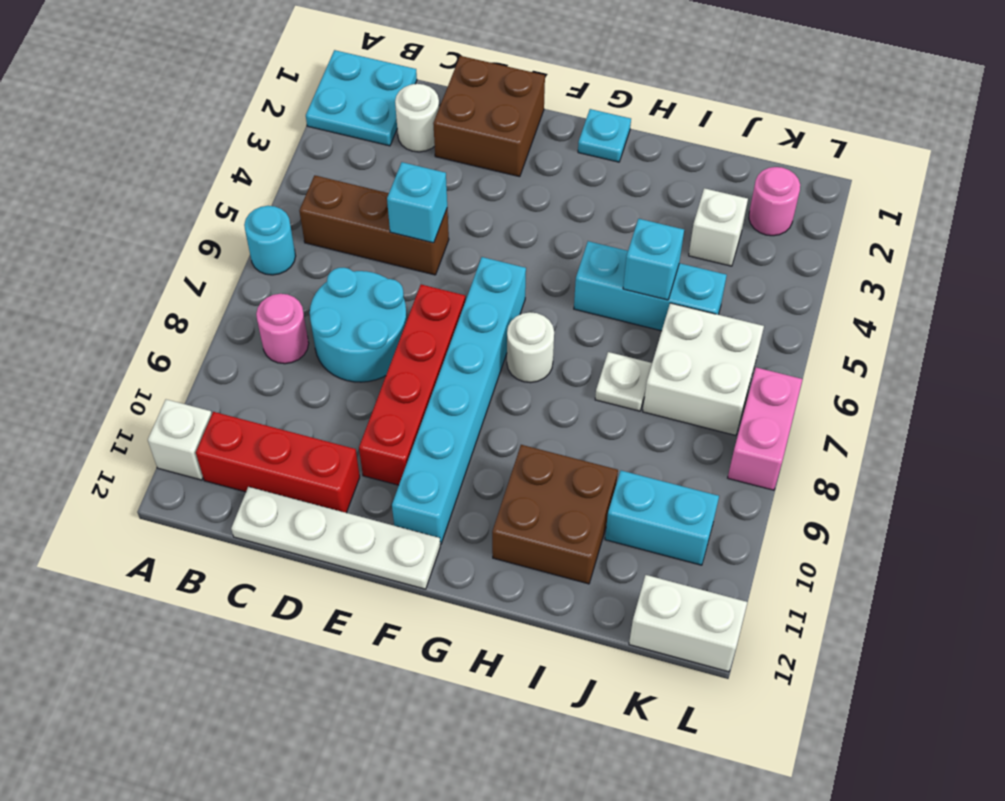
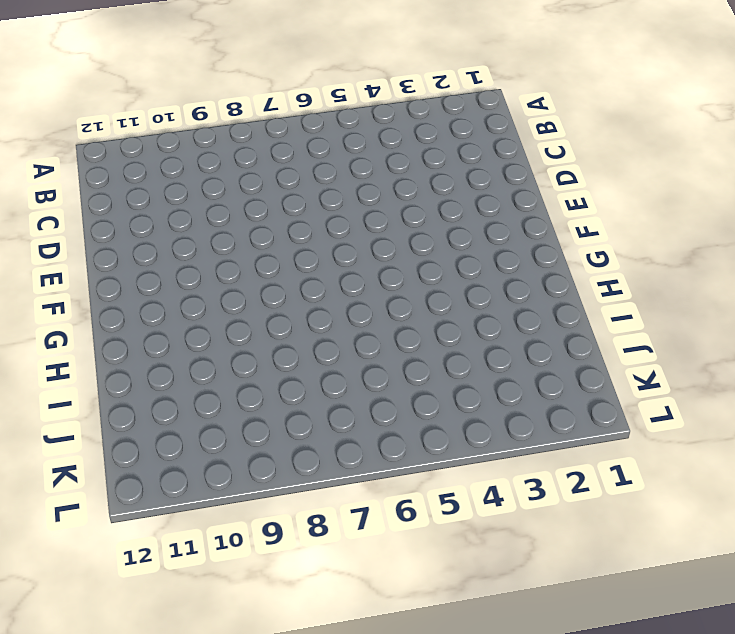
none -> cyan 2x2 plate [306,50,417,146]
none -> cyan 1x1 round brick [244,206,296,275]
none -> white 1x1 brick [148,399,212,480]

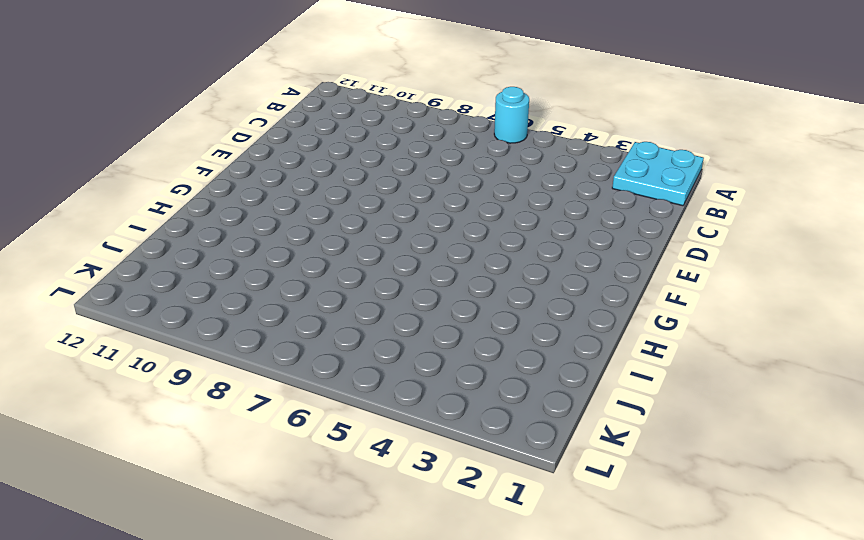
none -> white 1x1 brick [148,399,212,480]
none -> brown 1x3 brick [299,175,449,275]
none -> pink 1x1 round brick [256,294,309,364]

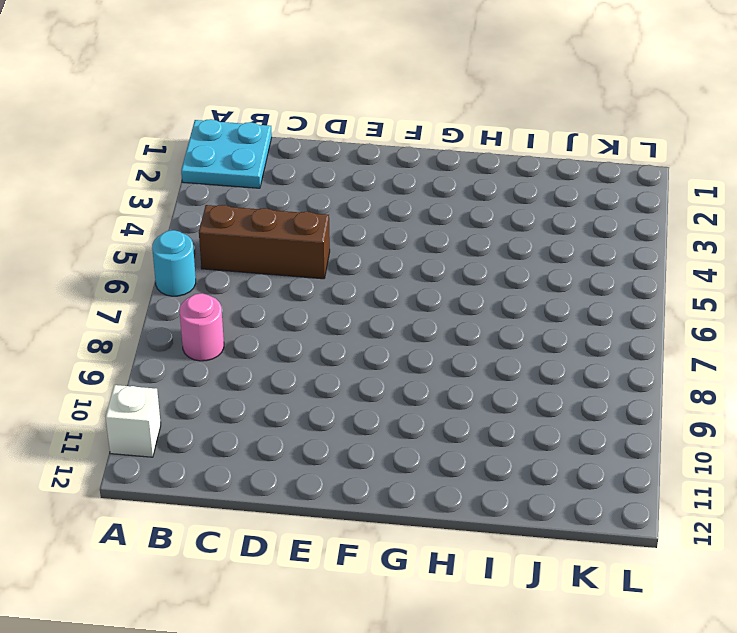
none -> red 1x3 brick [196,412,360,513]
none -> white 1x1 round brick [395,84,439,152]
none -> cyan 2x2 round brick [310,268,407,382]

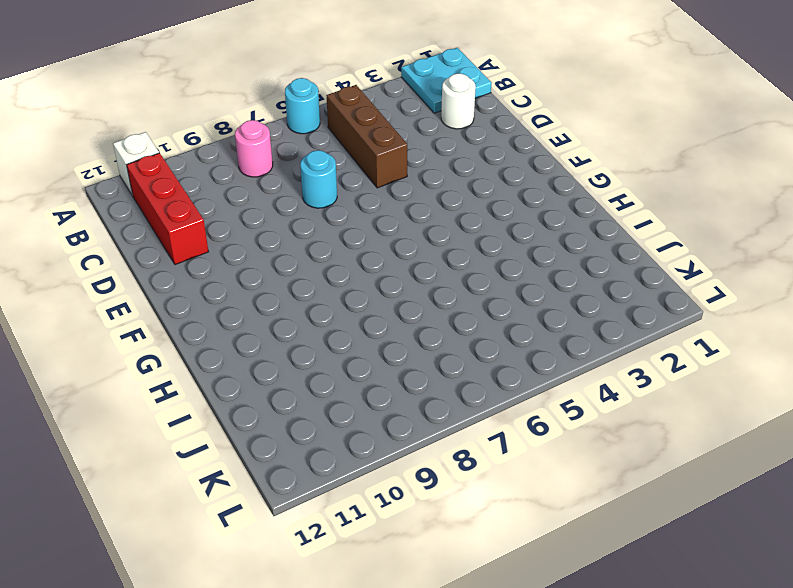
cyan 1x1 round brick [300,150,337,208] -> cyan 2x2 round brick [310,268,407,382]
none -> white 1x4 plate [231,487,440,589]
none -> brown 2x2 brick [433,56,545,177]
none -> red 1x4 brick [359,284,465,485]

